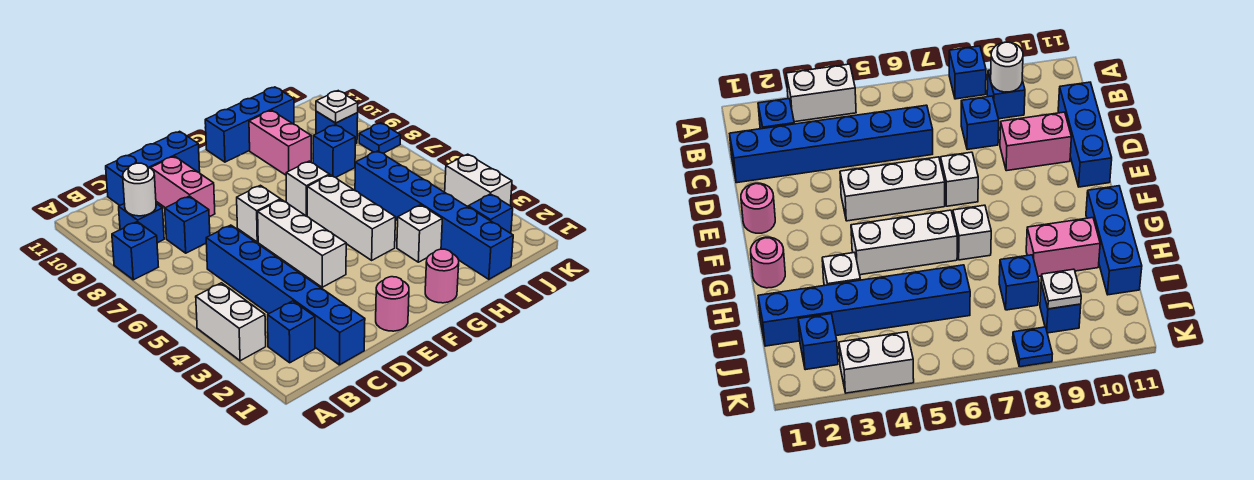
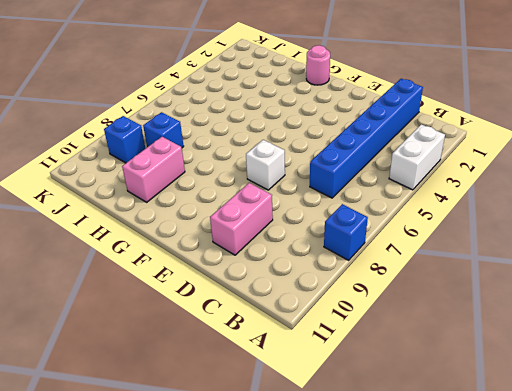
none -> blue 1x1 brick [268,301,315,363]
none -> blue 1x1 brick [119,204,164,243]
none -> blue 1x1 brick [165,196,210,253]

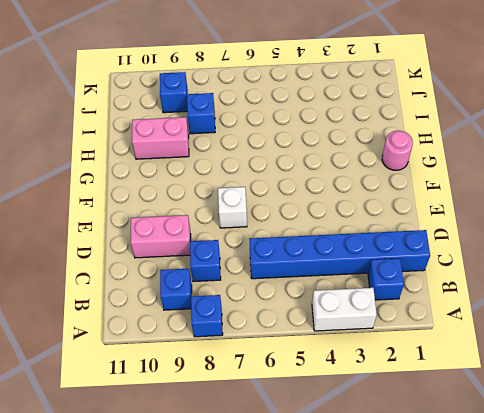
none -> blue 1x3 brick [106,131,200,205]
none -> pink 1x1 round brick [376,277,409,331]
none -> white 1x3 brick [258,200,346,287]

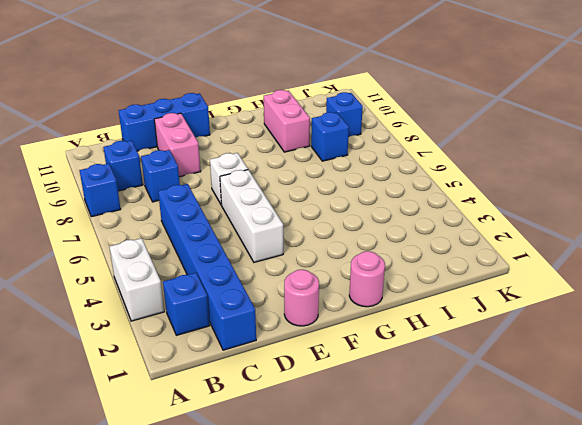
none -> white 1x3 brick [307,175,396,260]
none -> white 1x1 brick [286,161,329,216]
none -> blue 1x3 brick [205,87,294,162]

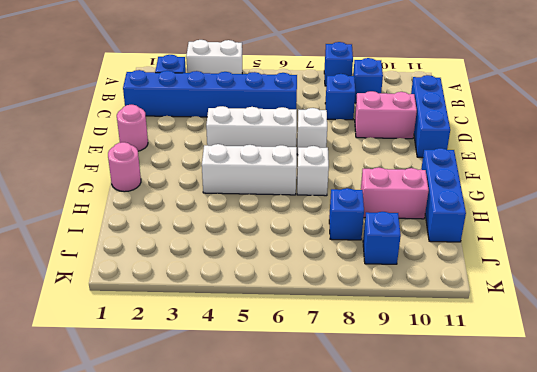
none -> white 1x1 brick [397,205,442,262]
none -> blue 1x6 brick [355,151,513,279]
none -> blue 1x1 brick [468,194,513,233]

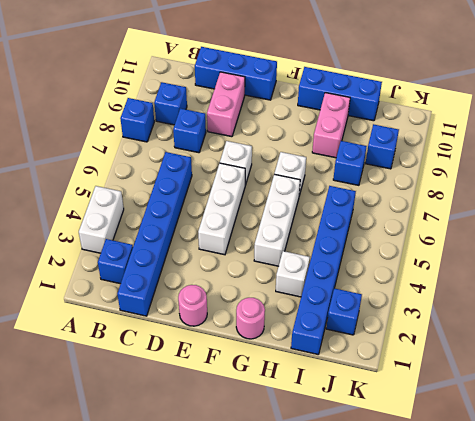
none -> white 1x2 brick [445,154,512,207]
none -> blue 1x1 plate [359,123,401,153]
none -> white 1x1 round brick [123,163,156,216]

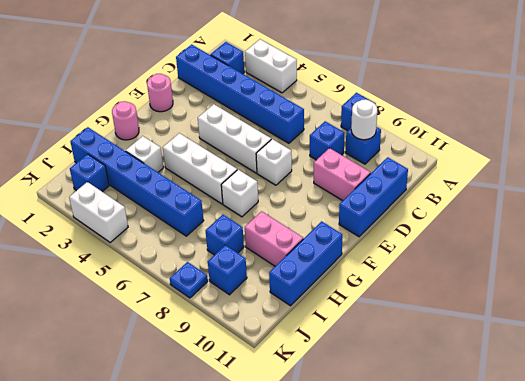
none -> white 1x1 plate [316,91,358,123]

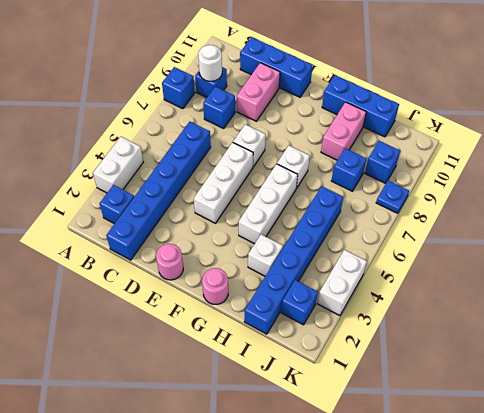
none -> white 1x1 plate [316,91,358,123]

